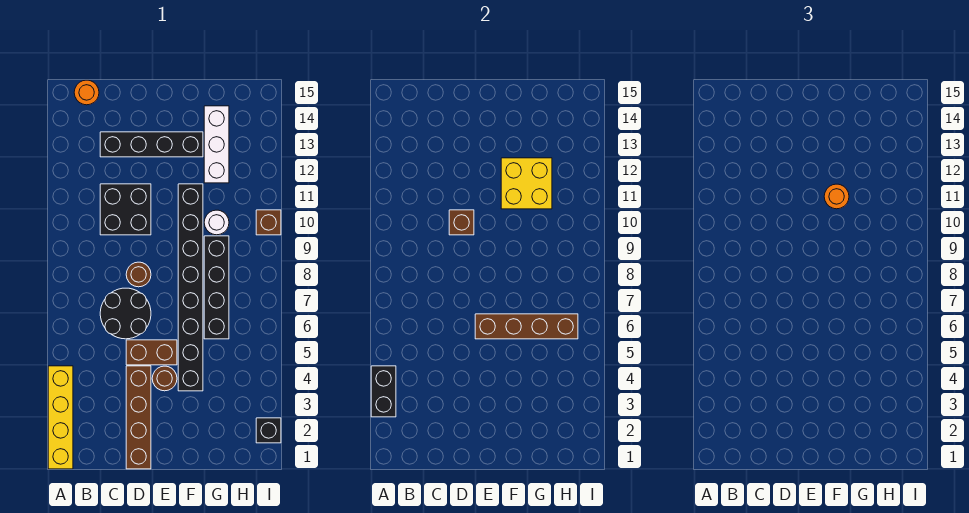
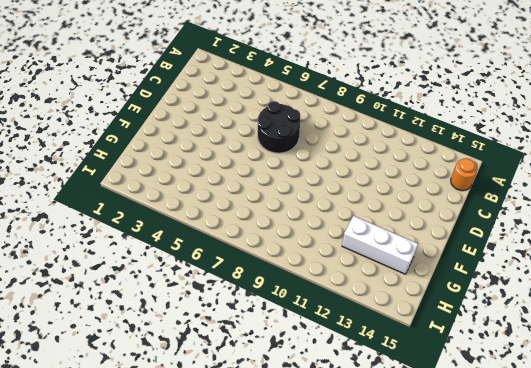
none -> yellow 1x4 brick [48,366,73,469]
none -> black 2x2 brick [100,184,151,235]
none -> black 1x4 brick [100,132,203,157]

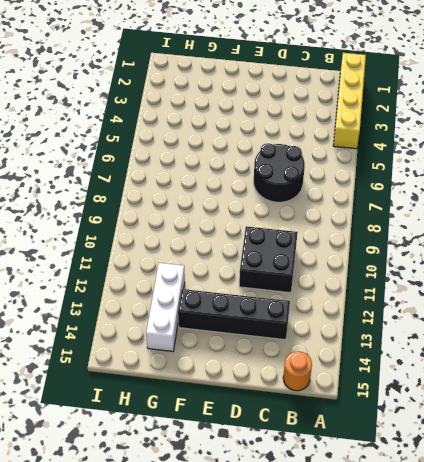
none -> brown 1x4 brick [126,366,151,469]
none -> brown 1x2 brick [126,340,177,365]
none -> brown 1x1 round brick [126,262,151,287]

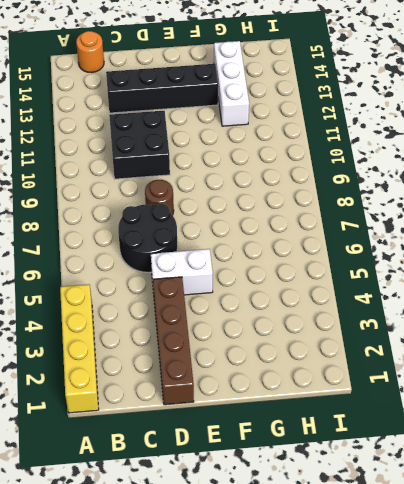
white 1x2 brick [151,249,213,295] -> brown 1x2 brick [126,340,177,365]
none -> brown 1x1 round brick [152,366,177,391]
none -> black 1x8 brick [178,184,203,391]
none -> black 1x4 brick [204,236,229,339]

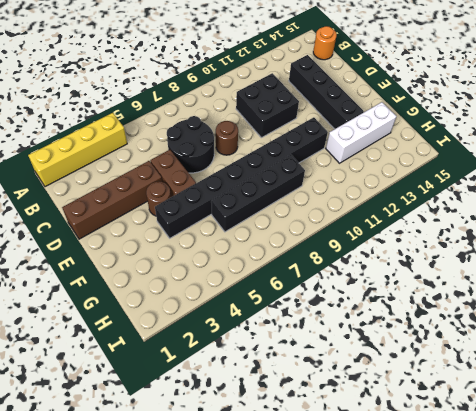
none -> white 1x1 round brick [204,210,229,235]
none -> black 1x1 brick [256,418,281,443]
none -> brown 1x1 brick [256,210,281,235]

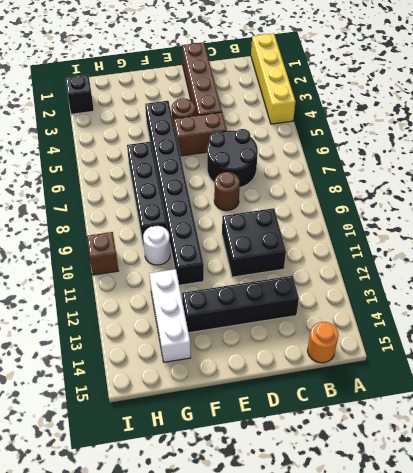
none -> black 1x2 brick [371,366,396,417]
none -> brown 1x1 brick [449,210,474,235]
none -> brown 1x4 brick [475,314,578,339]

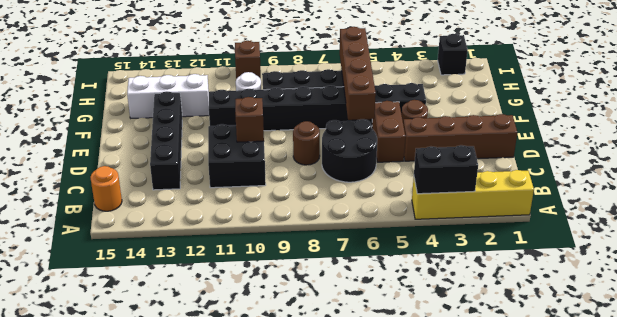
none -> yellow 2x2 brick [501,158,552,209]
none -> orange 1x1 round brick [824,184,849,209]

